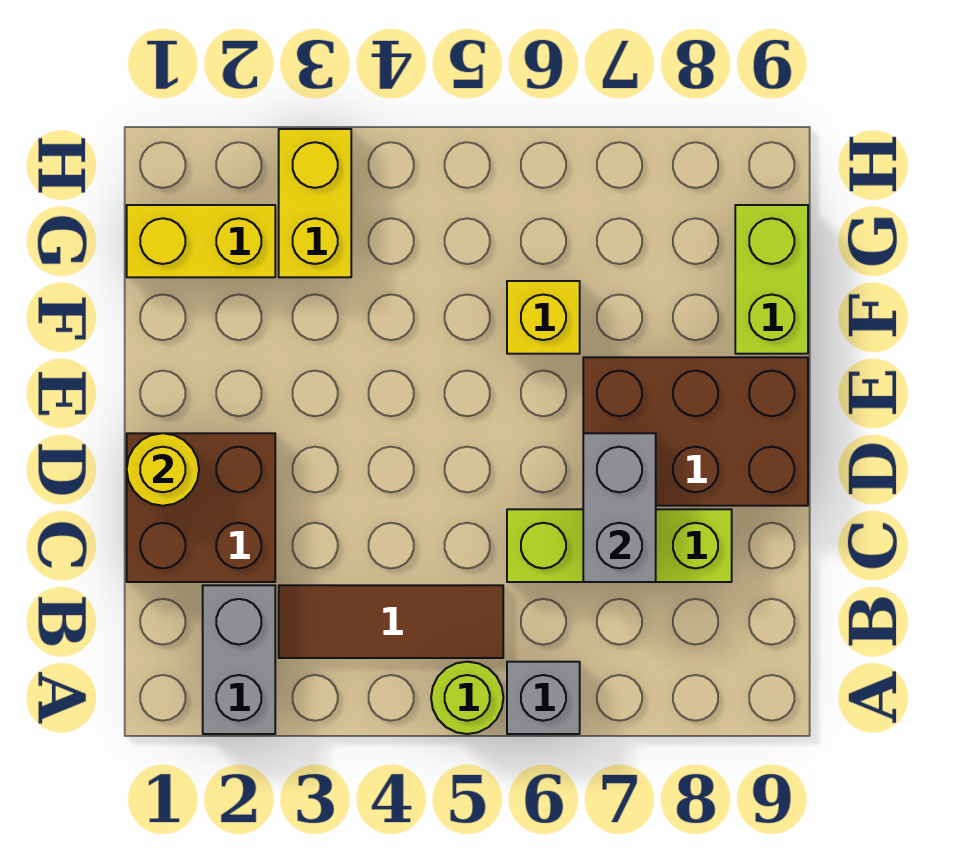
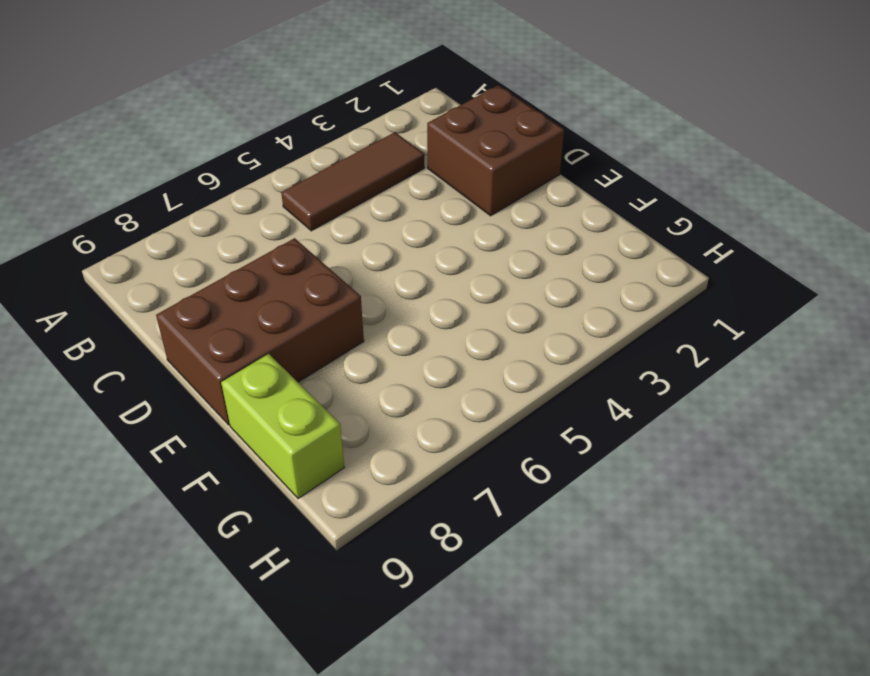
none -> grey 1x2 brick [203,585,275,734]
none -> lime 1x1 round brick [431,662,503,734]
none -> grey 1x1 brick [507,662,580,734]

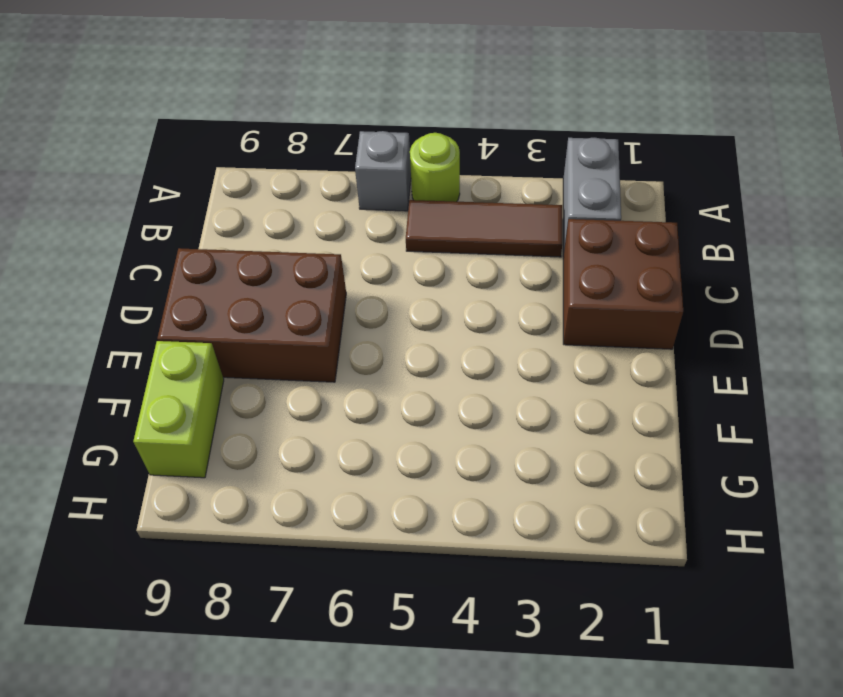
none -> lime 1x3 brick [507,509,732,582]
none -> yellow 1x1 brick [507,281,580,354]
none -> yellow 1x2 brick [127,205,275,277]

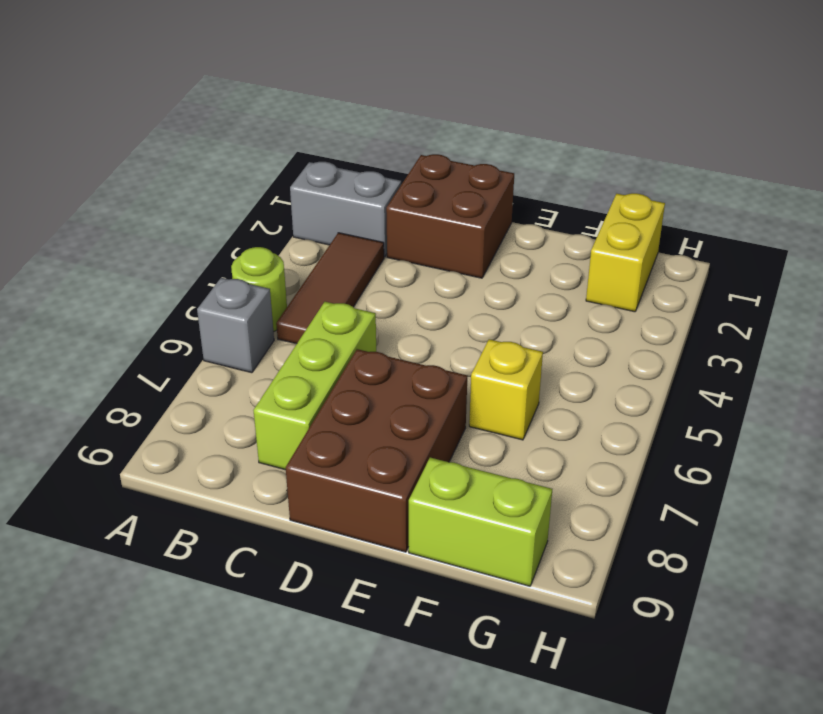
none -> yellow 1x2 brick [279,129,351,277]
none -> grey 1x2 brick [583,433,656,582]
none -> yellow 1x1 round brick [127,433,199,506]

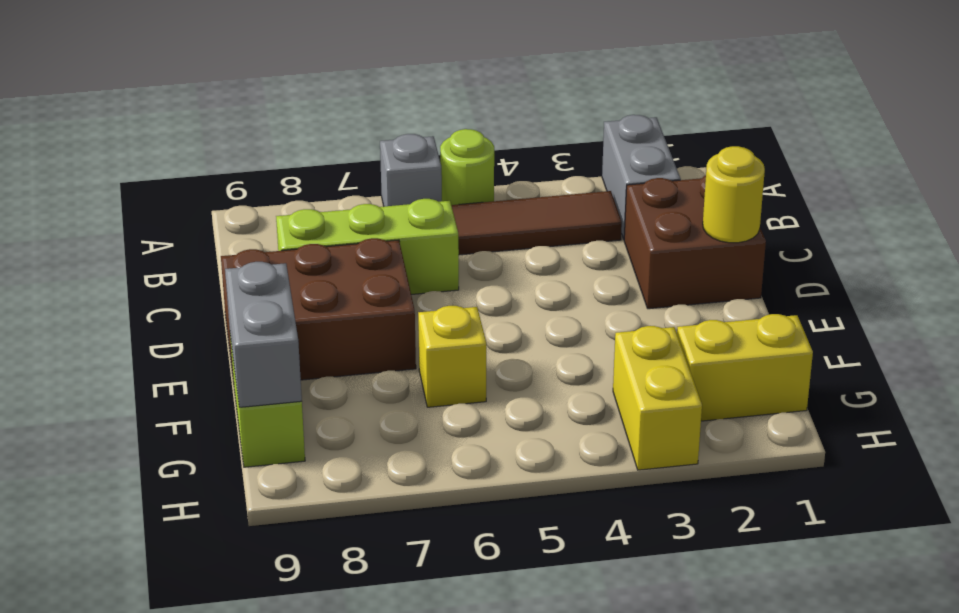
grey 1x2 brick [225,262,302,407] -> grey 1x2 brick moved to [583,433,656,582]

